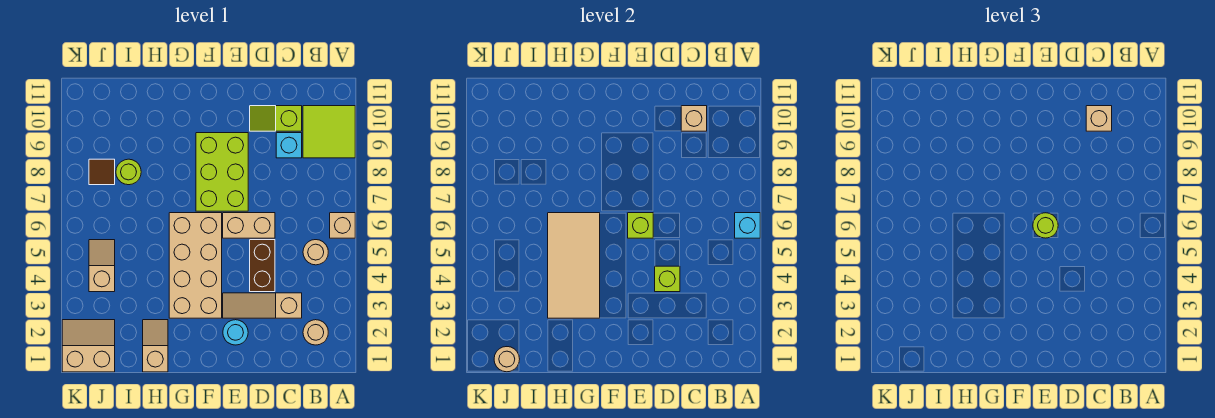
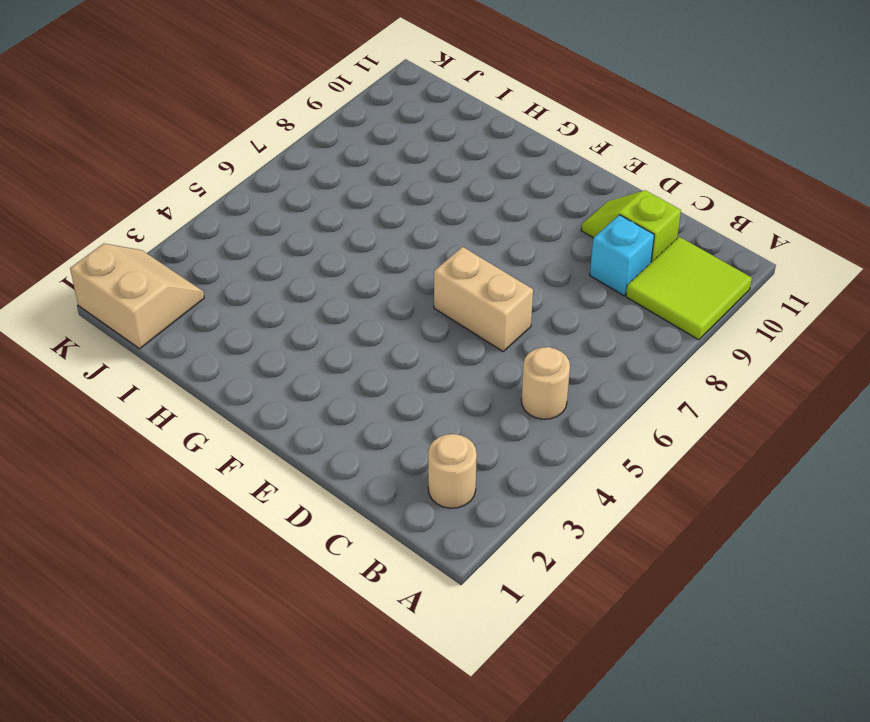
none -> tan 1x1 brick [330,213,355,238]
none -> tan 1x3 slope [223,293,302,318]
none -> brown 1x2 brick [250,240,275,292]

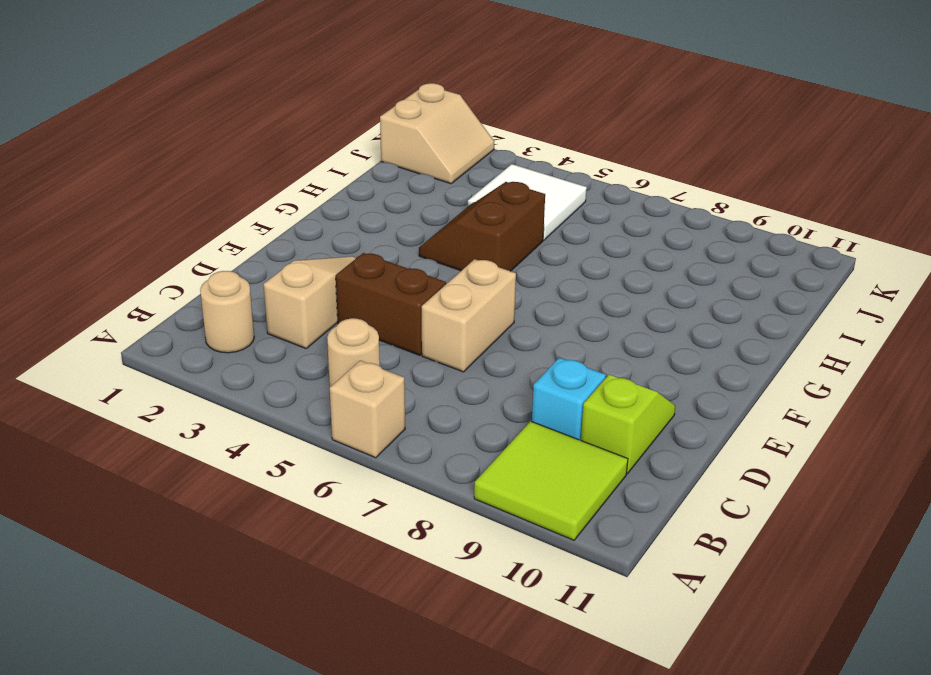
brown 2x2 slope [419,182,545,271] -> tan 2x4 brick [169,213,222,318]
white 2x2 tile [468,164,587,240] -> tan 1x2 slope [89,240,115,292]
none -> cyan 1x1 round brick [223,320,248,345]
none -> lime 2x3 brick [196,133,248,211]
none -> tan 1x2 slope [143,320,168,372]

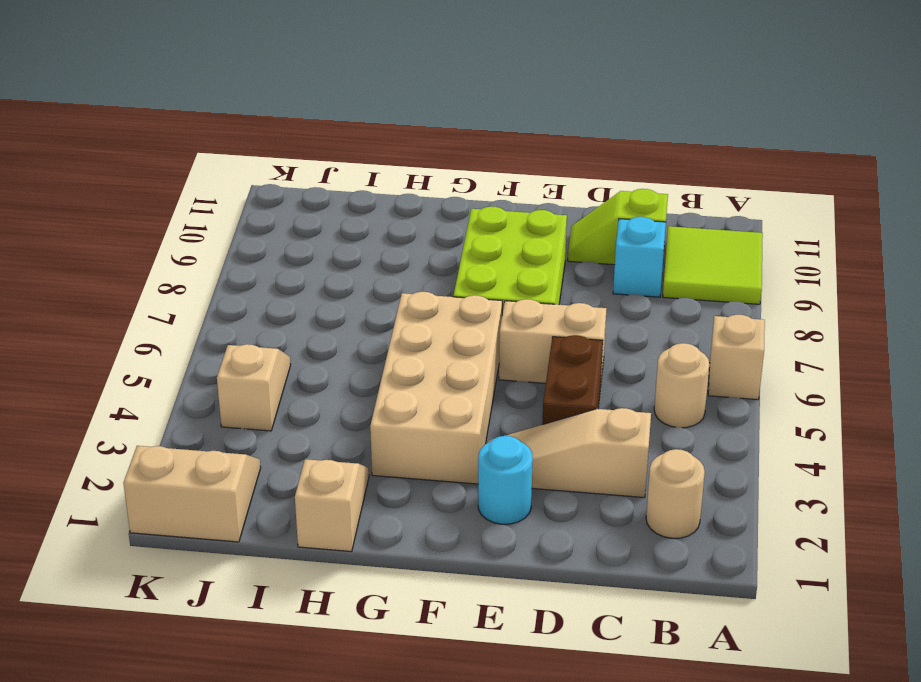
none -> lime 1x1 round brick [116,159,141,185]
none -> brown 1x1 tile [89,159,115,185]
none -> cyan 1x1 brick [735,213,760,238]

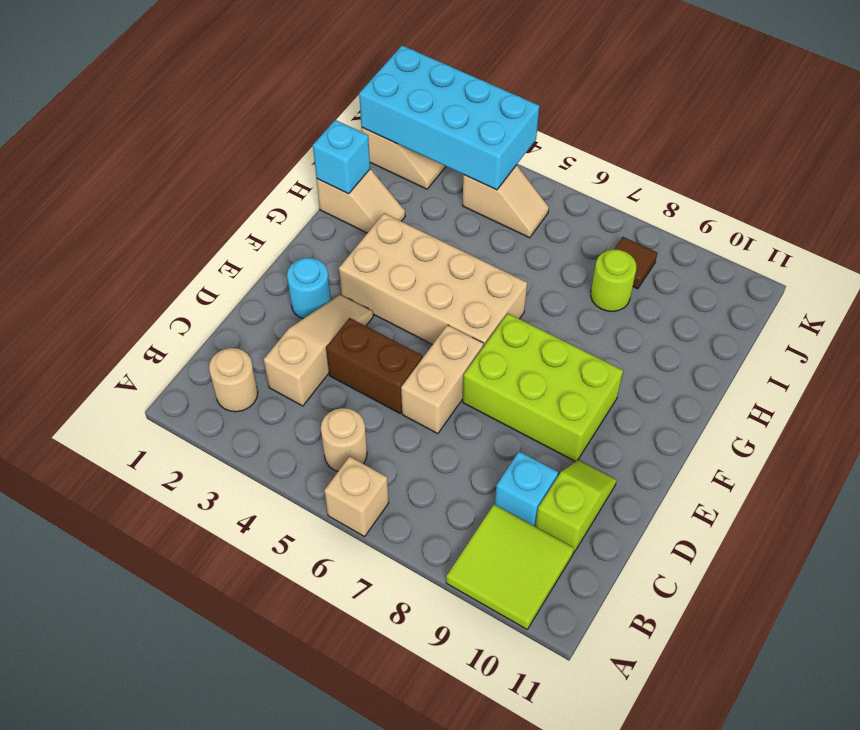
cyan 1x1 brick [313,120,370,194] -> cyan 1x1 brick moved to [735,213,760,238]
cyan 2x4 brick [359,45,539,190] -> tan 1x1 round brick [494,347,520,372]
none -> tan 1x1 brick [681,106,707,131]
none -> lime 1x1 brick [655,266,680,292]
none -> lime 1x1 brick [628,213,653,238]

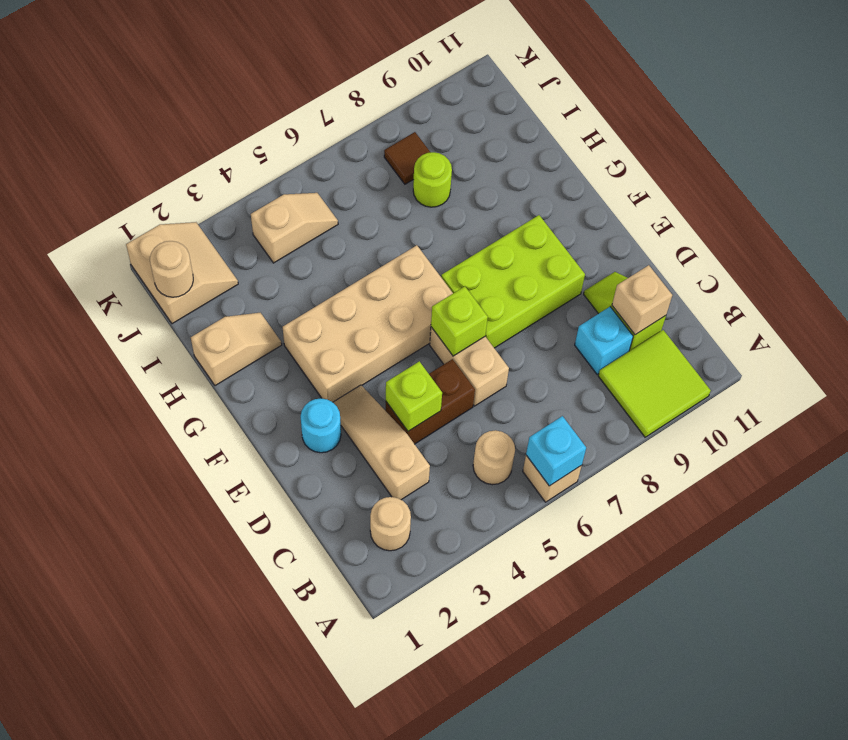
none -> tan 2x4 tile [548,213,600,318]
none -> tan 1x1 brick [1086,106,1112,131]
none -> lime 1x1 round brick [1033,213,1058,238]

